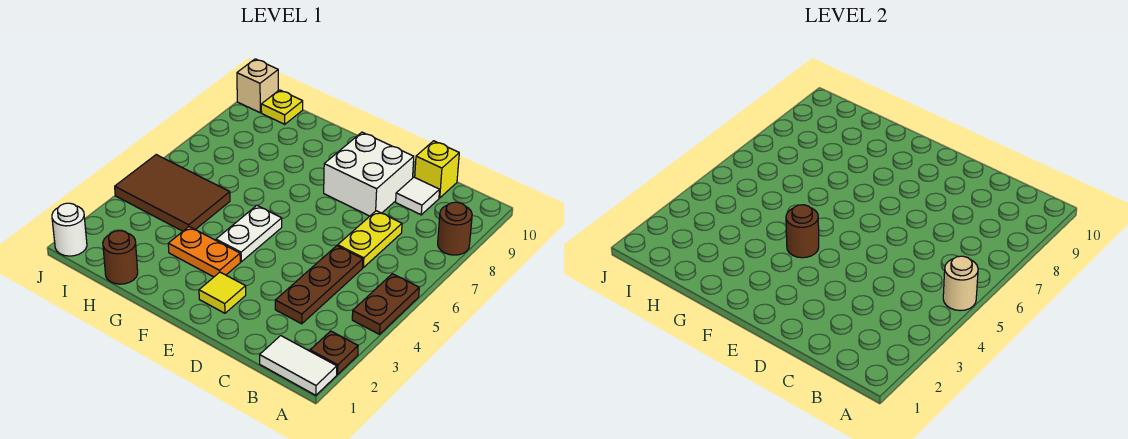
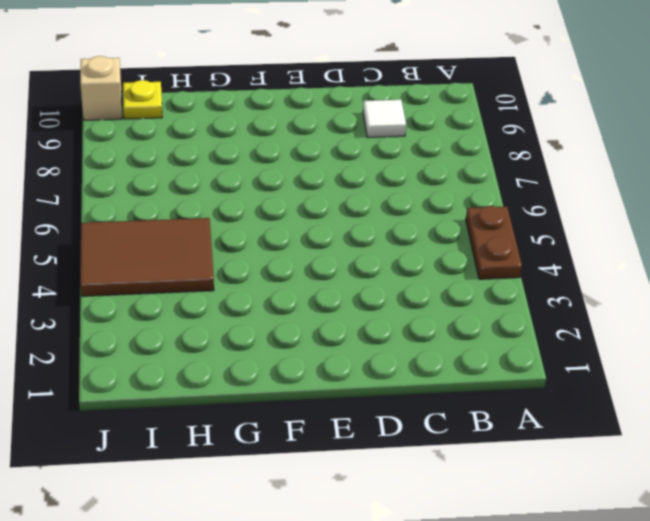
none -> white 1x2 tile [260,336,337,395]
none -> brown 1x1 plate [310,331,358,375]
none -> brown 1x1 round brick [438,202,472,255]

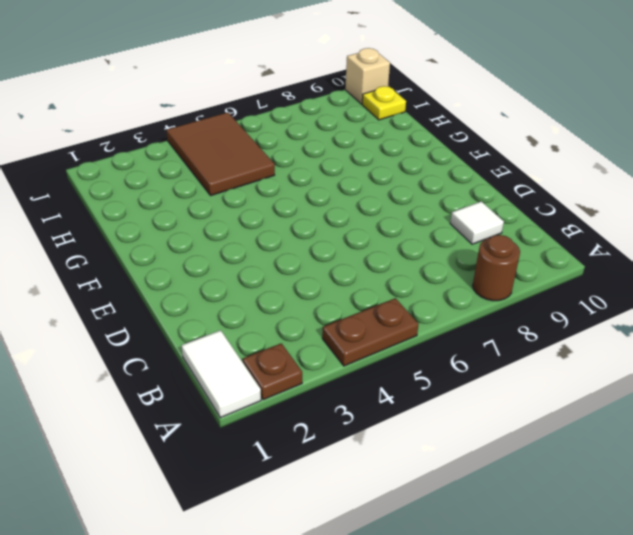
none -> brown 1x3 plate [275,246,363,324]
none -> yellow 1x2 plate [338,211,402,268]
none -> yellow 1x1 brick [415,141,459,198]

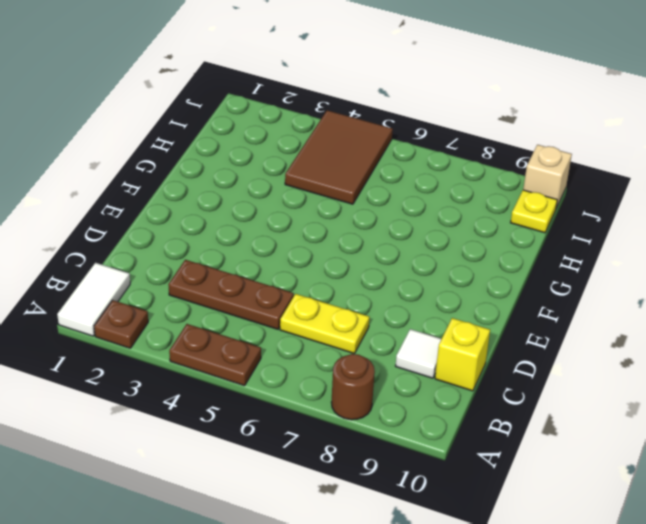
none -> white 2x2 brick [324,132,414,216]
none -> yellow 1x1 tile [199,272,246,313]
none -> orange 1x2 plate [168,227,240,277]

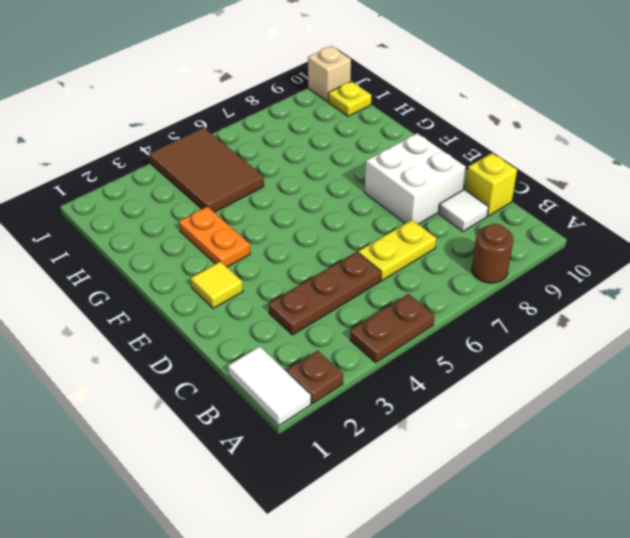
none -> white 1x2 plate [216,205,282,262]
none -> brown 1x1 round brick [103,231,138,284]
none -> white 1x1 round brick [52,203,87,256]

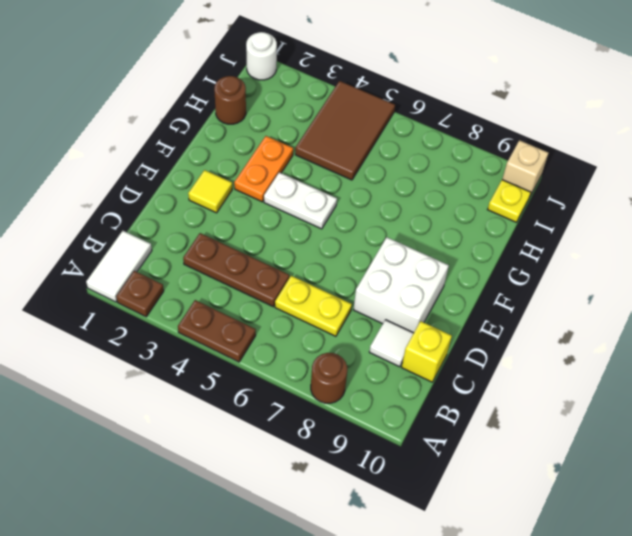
none -> tan 1x1 round brick [943,256,978,311]
none -> brown 1x1 round brick [786,205,819,258]

